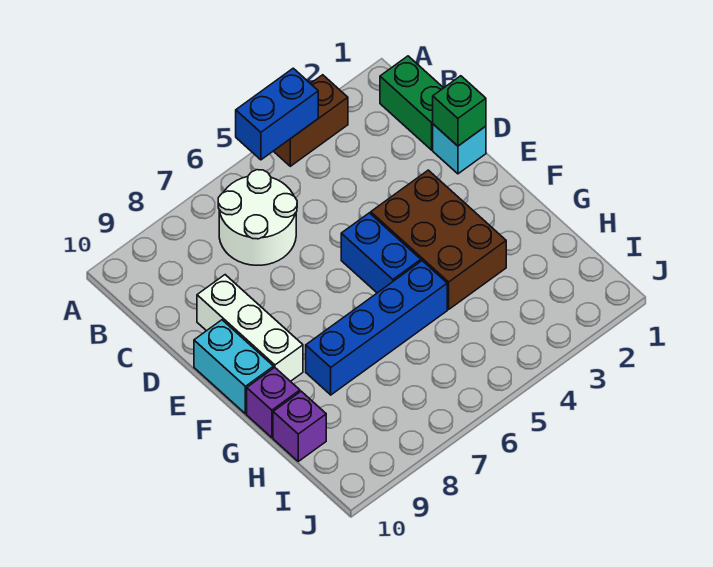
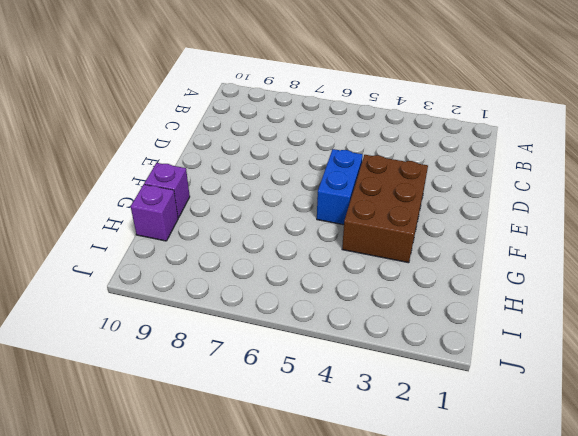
none -> brown 1x2 brick [274,75,348,166]
none -> green 1x2 brick [380,56,443,150]
none -> white 2x2 round brick [218,170,297,265]

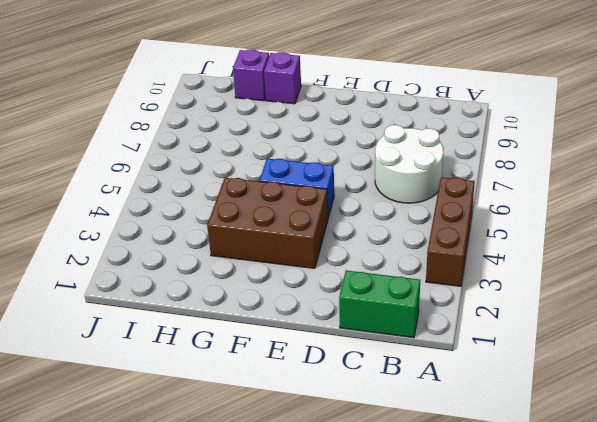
brown 1x3 brick [426,177,475,286] -> brown 1x2 brick [274,75,348,166]
none -> cyan 1x1 brick [433,124,486,174]
none -> white 1x3 brick [197,275,303,381]
none -> cyan 1x2 brick [194,320,274,414]

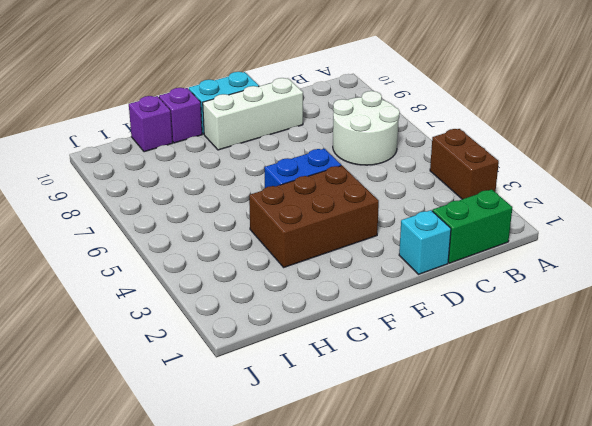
none -> blue 1x4 brick [306,261,447,395]
none -> blue 1x2 brick [236,68,318,160]
none -> green 1x1 brick [433,76,486,146]

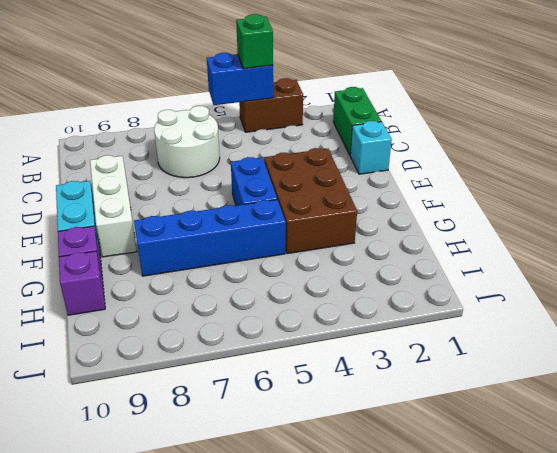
green 1x1 brick [236,14,273,69] -> green 1x1 brick moved to [433,76,486,146]

